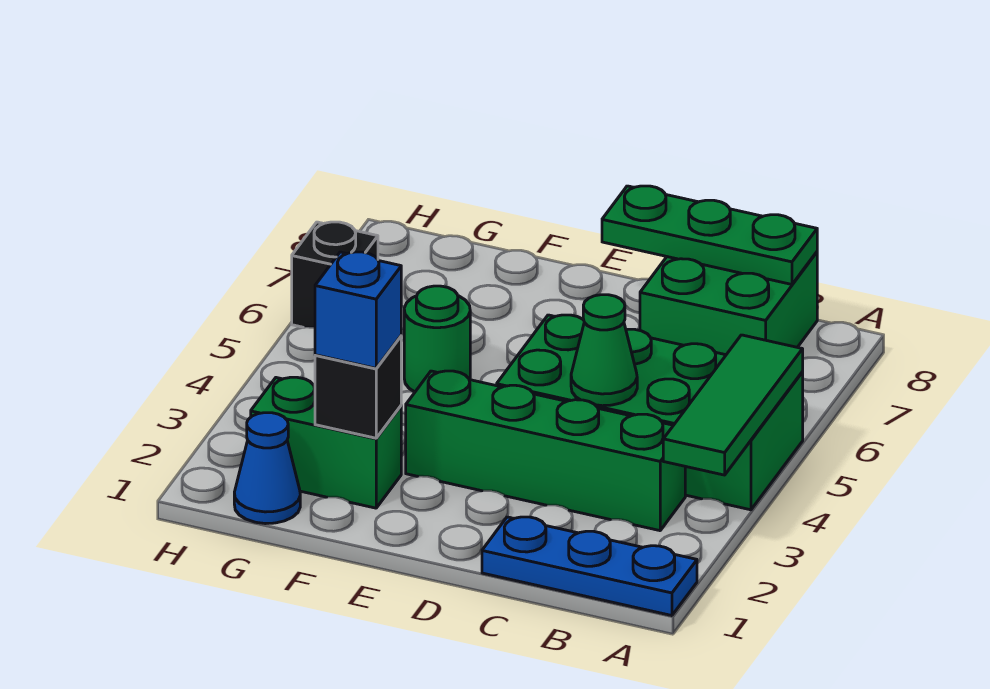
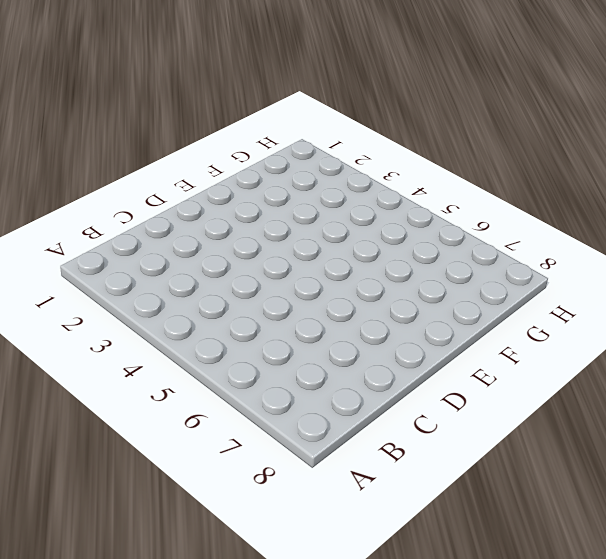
none -> blue 1x3 plate [482,517,697,616]
none -> green 2x4 brick [497,315,803,510]
none -> green 1x4 brick [406,371,685,531]

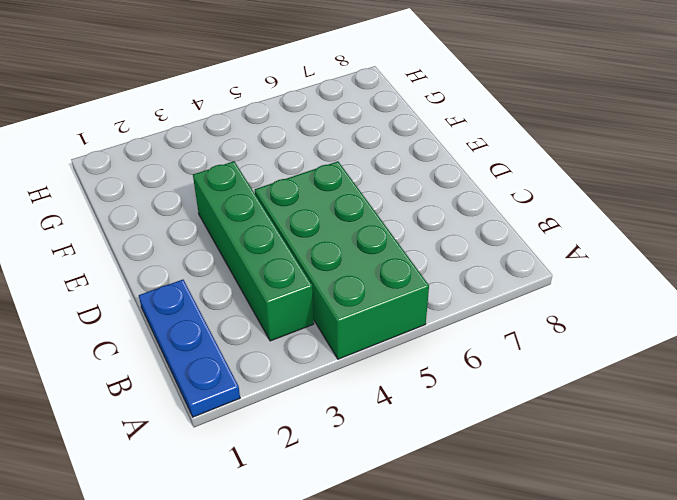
none -> green 2x2 brick [640,252,817,355]
none -> green 1x2 brick [251,377,401,508]
none -> green 1x1 round brick [404,286,470,391]

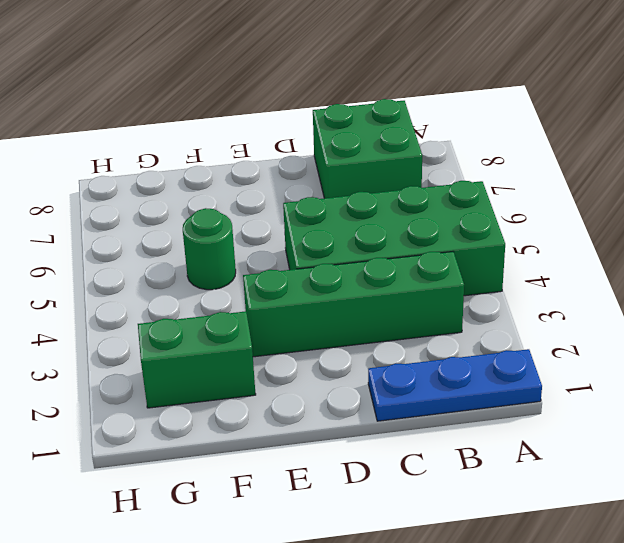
none -> blue 1x1 cone [234,413,300,524]
none -> black 1x1 brick [292,222,378,328]
none -> green 1x3 tile [663,335,803,475]

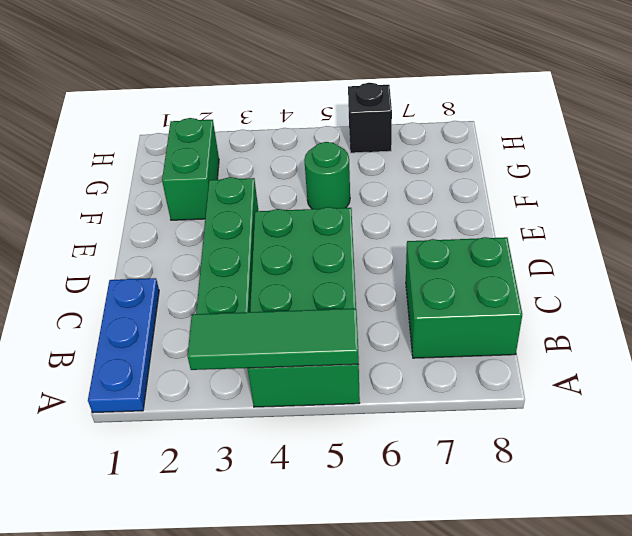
none -> blue 1x1 cone [234,413,300,524]
none -> green 1x3 plate [602,186,817,284]
none -> green 1x1 cone [571,295,637,406]

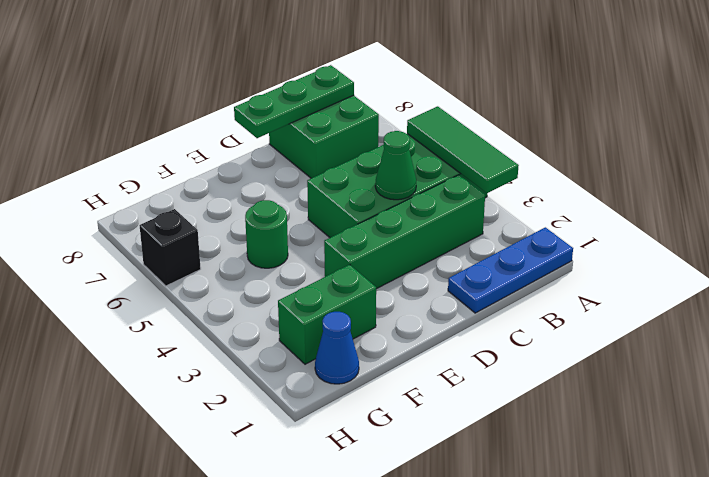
none -> black 1x1 brick [315,336,401,438]
none -> blue 1x1 brick [315,252,401,368]

